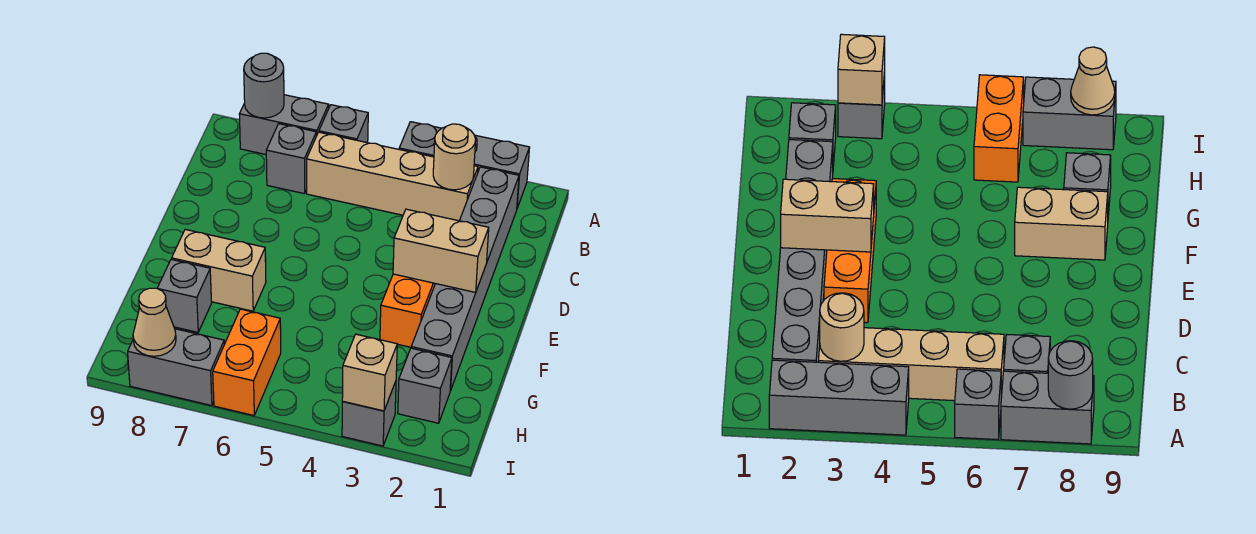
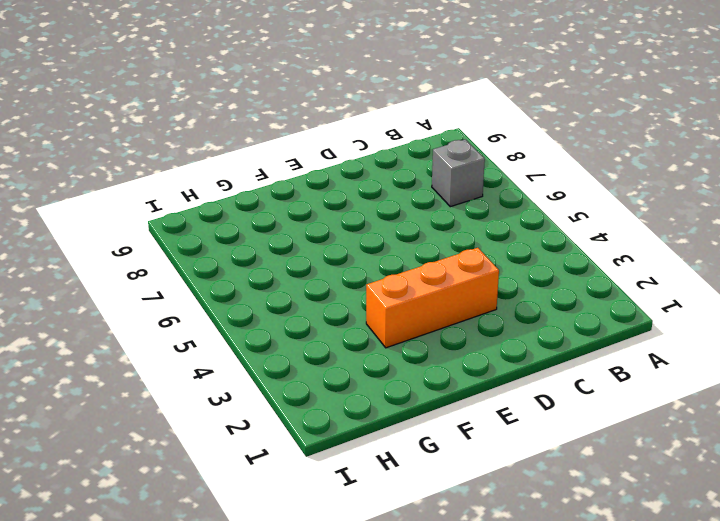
none -> grey 1x3 brick [399,122,530,208]
none -> grey 1x1 brick [319,105,368,143]
none -> grey 1x2 brick [239,95,329,154]

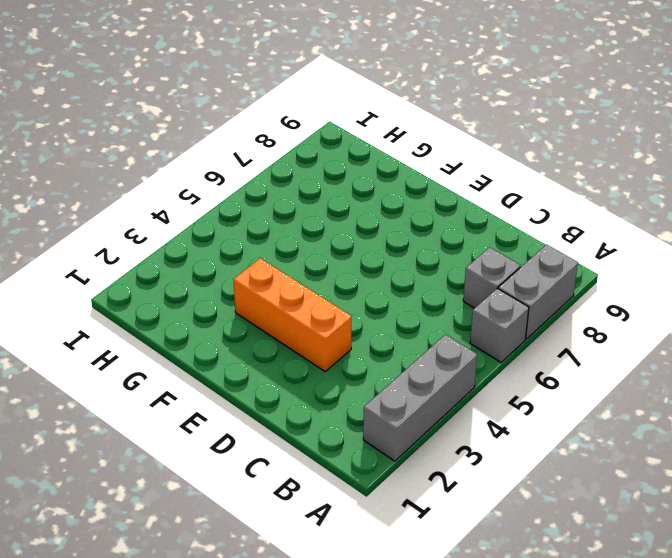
none -> grey 1x6 brick [411,167,519,391]
none -> tan 1x4 brick [307,132,478,221]
none -> tan 1x2 brick [172,229,266,311]

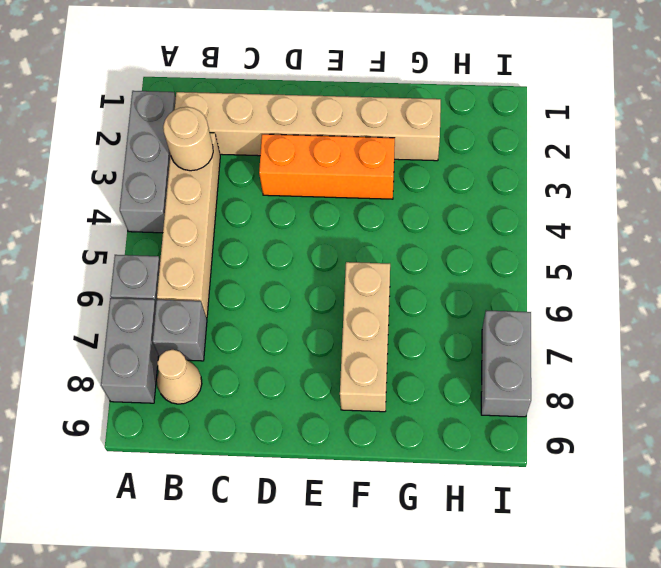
tan 1x6 brick [175,92,441,161] -> grey 1x6 brick [411,167,519,391]
tan 1x1 cone [157,350,202,404] -> tan 1x1 cone moved to [133,288,176,356]
tan 1x3 brick [340,262,390,412] -> tan 1x2 brick [172,229,266,311]
none -> grey 1x1 brick [157,259,212,332]
none -> grey 1x1 brick [398,348,452,423]
none -> orange 1x2 brick [213,309,281,416]

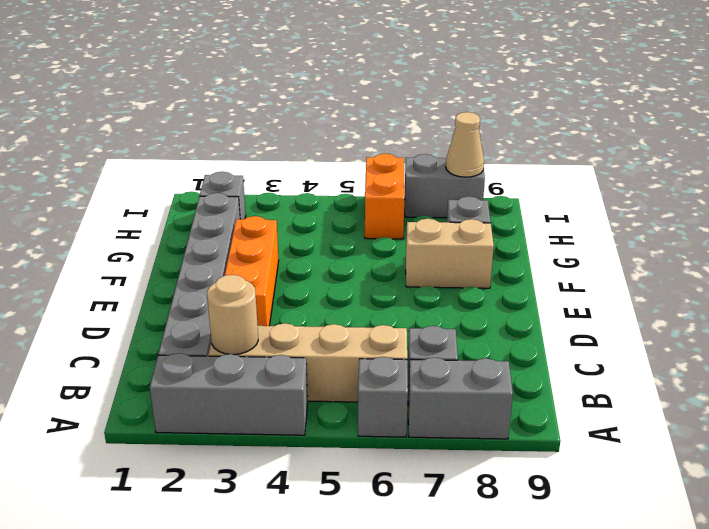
none -> grey 1x1 brick [342,381,396,446]
none -> grey 1x1 round brick [244,53,284,118]
none -> tan 1x2 brick [393,209,489,292]

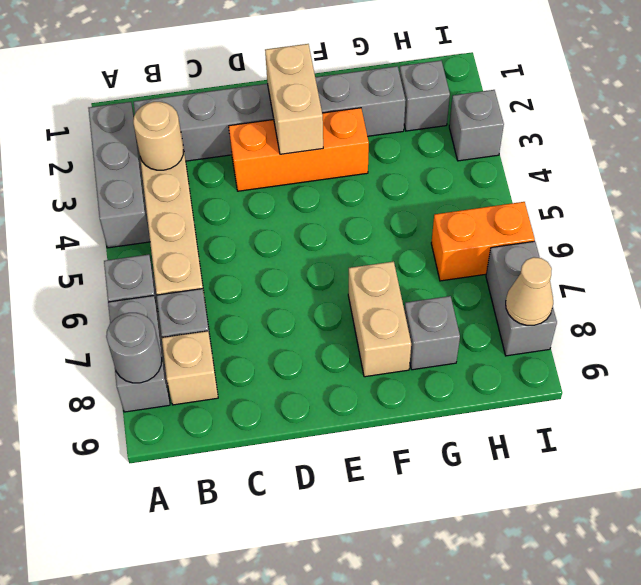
tan 1x1 brick [162,331,218,405] -> tan 1x1 brick moved to [342,334,397,411]

